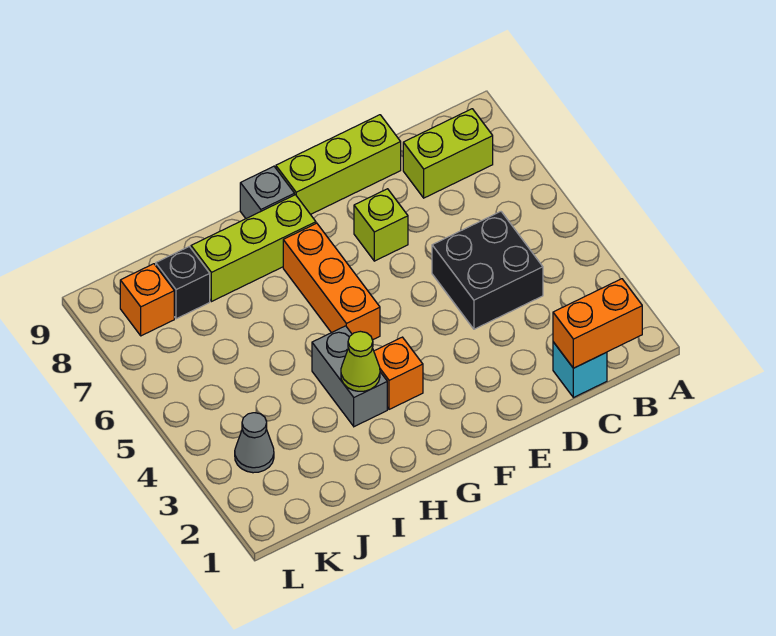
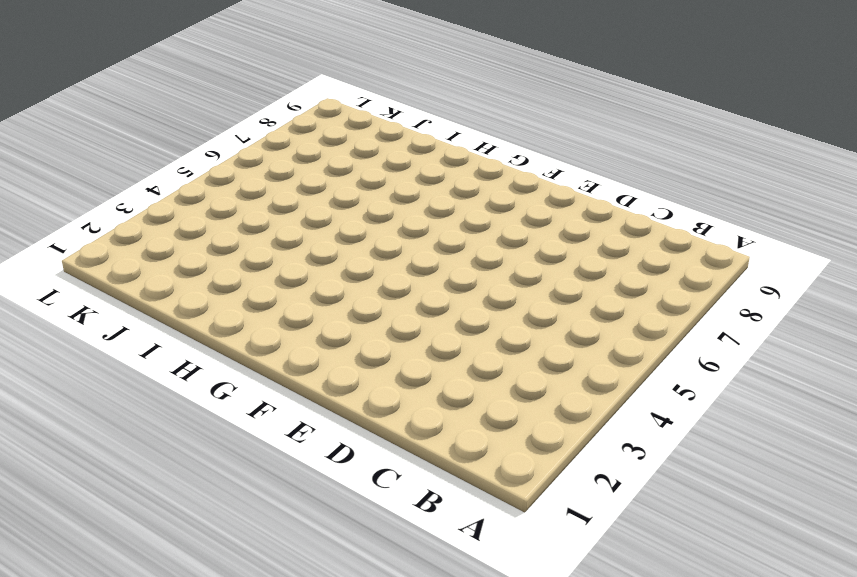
none -> lime 1x2 brick [403,109,493,198]
none -> cyan 1x1 brick [553,342,607,398]
none -> black 2x2 brick [432,212,543,329]

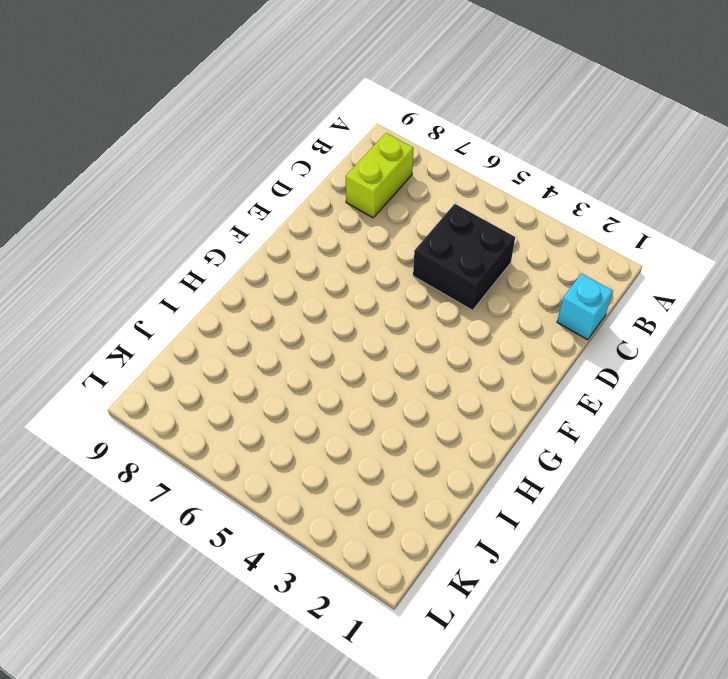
none -> lime 1x3 brick [276,115,401,214]
none -> lime 1x1 brick [354,189,408,261]
none -> orange 1x1 brick [374,337,423,409]

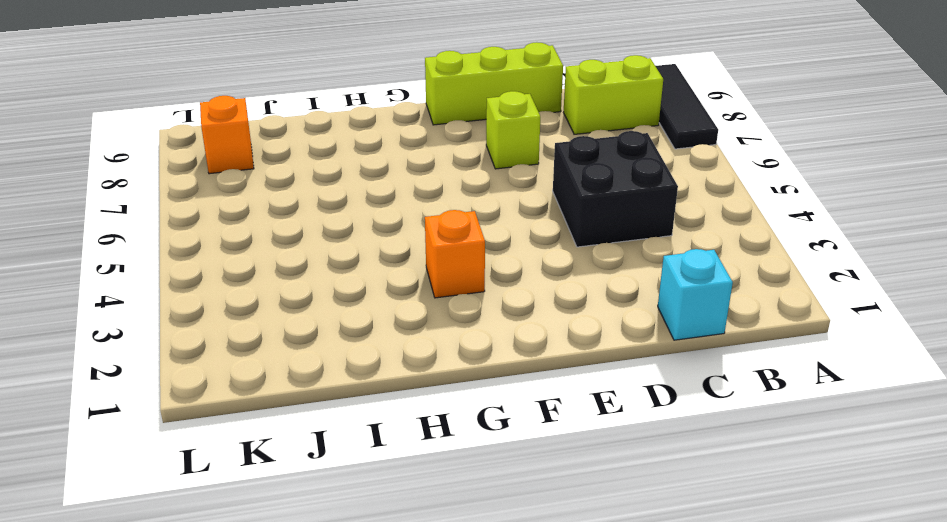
black 1x3 tile [656,64,718,149] -> none
none -> orange 1x3 brick [283,223,380,340]
none -> lime 1x3 brick [191,195,316,302]
none -> grey 1x1 brick [240,166,295,218]

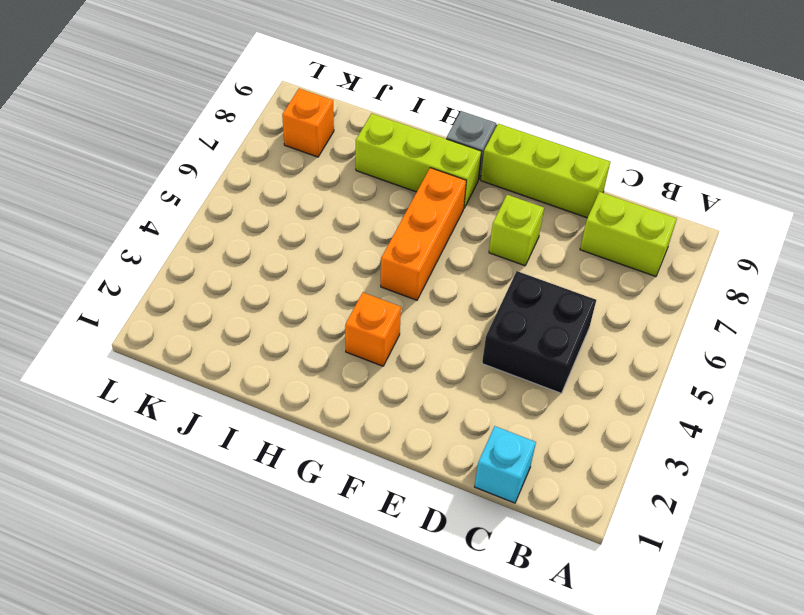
none -> grey 1x2 brick [312,326,387,427]
none -> black 1x1 brick [156,246,210,319]
none -> grey 1x1 cone [235,413,274,473]

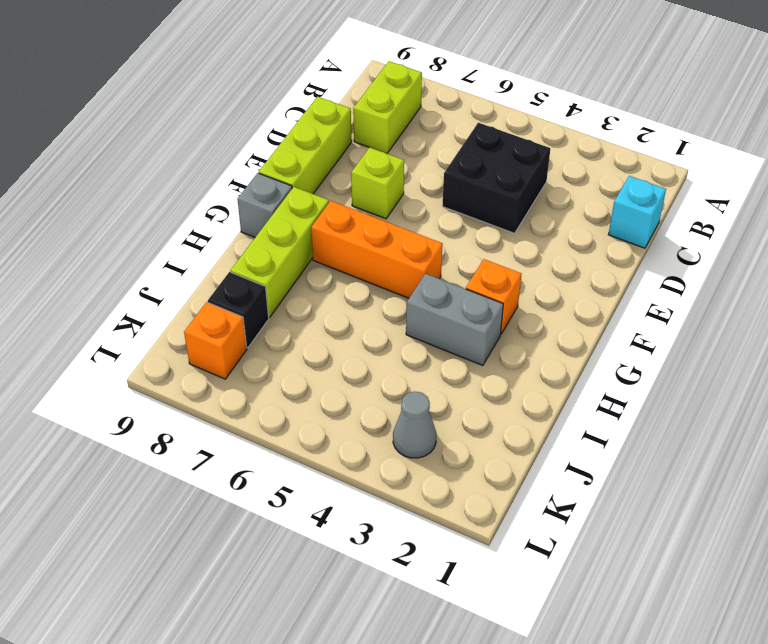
none -> orange 1x2 brick [553,279,642,368]
none -> lime 1x1 cone [341,331,380,391]

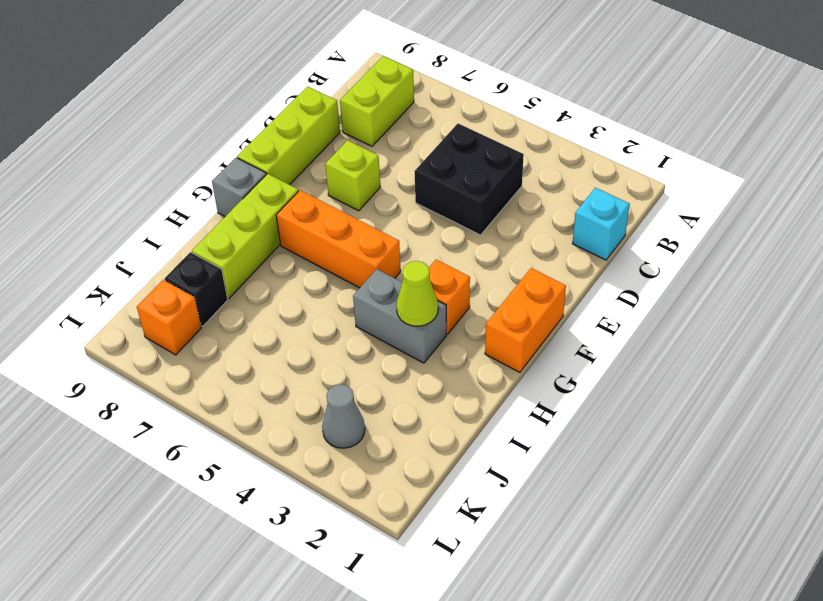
orange 1x2 brick [485,268,566,372] -> orange 1x2 brick moved to [553,279,642,368]

